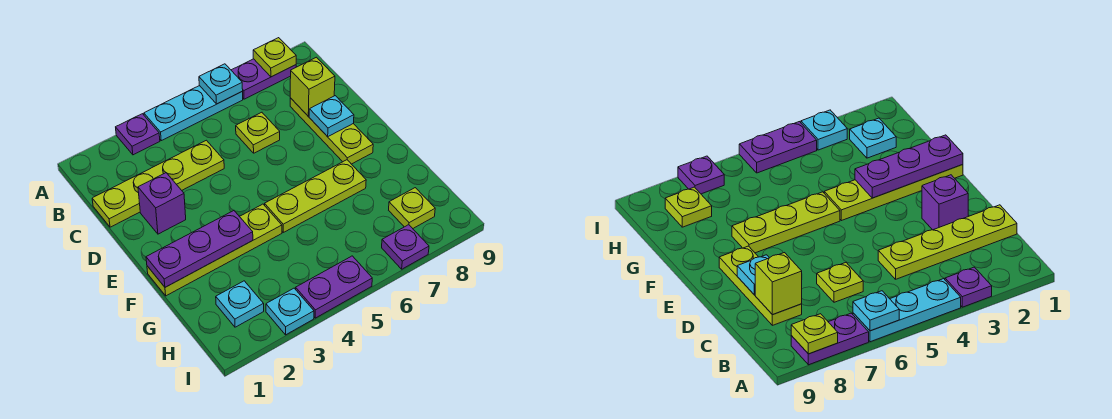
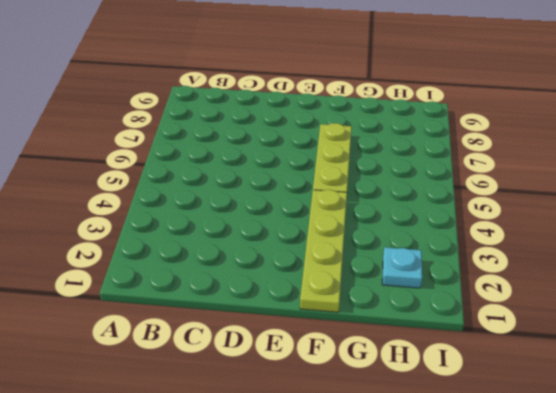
none -> purple 1x1 plate [116,114,160,155]
none -> cyan 1x3 plate [144,86,243,141]
none -> purple 1x2 plate [231,59,296,99]

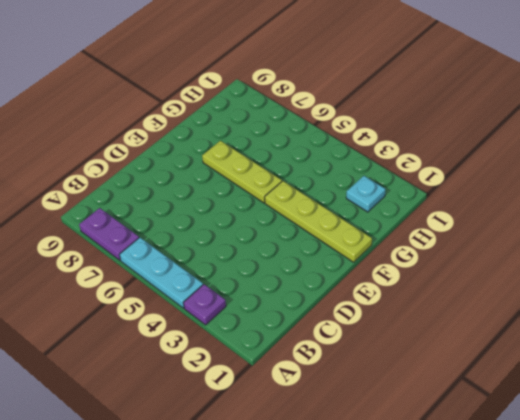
none -> lime 1x4 plate [92,140,224,227]
none -> lime 1x1 plate [236,112,280,153]
none -> lime 1x3 plate [290,98,373,164]

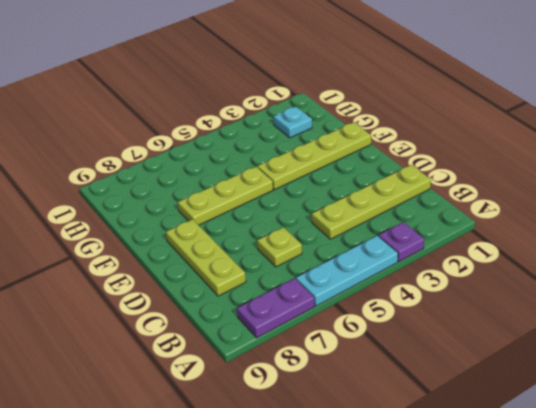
none -> purple 1x1 brick [138,173,186,234]
none -> lime 1x1 plate [389,188,435,228]
none -> cyan 1x1 plate [266,288,314,335]

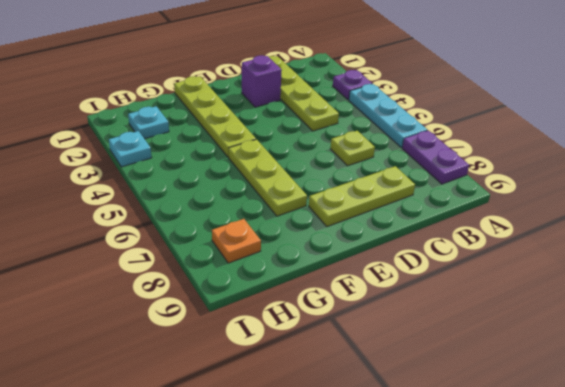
orange 1x1 plate [212,219,261,263] -> lime 1x1 plate [389,188,435,228]
none -> purple 1x2 plate [296,256,372,318]
none -> purple 1x1 plate [382,225,429,269]
none -> cyan 1x1 plate [199,64,243,104]

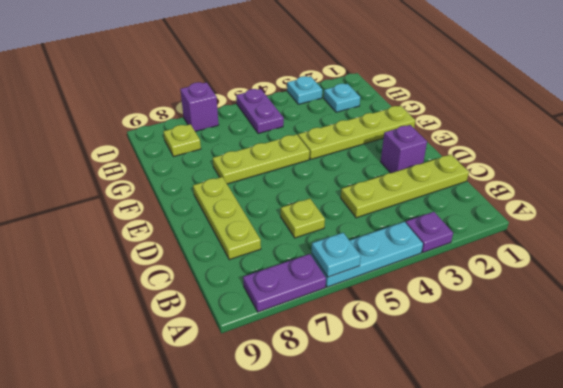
purple 1x2 plate [236,89,284,134] -> purple 1x2 plate turned to [296,256,372,318]
purple 1x1 brick [180,82,219,132] -> purple 1x1 plate [382,225,429,269]
none -> lime 1x1 plate [253,38,296,77]
none -> lime 1x1 brick [290,57,335,116]
none -> cyan 1x1 plate [309,96,354,137]

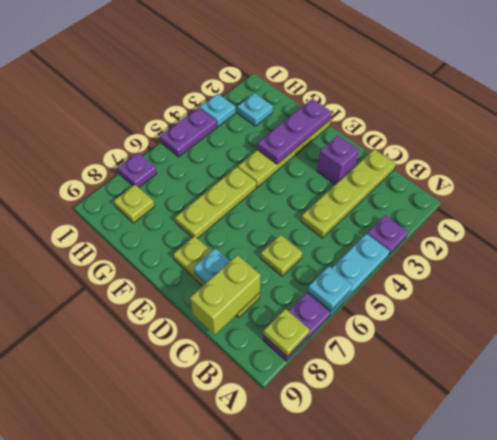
lime 1x2 brick [190,255,261,335] -> lime 1x1 brick [290,57,335,116]

